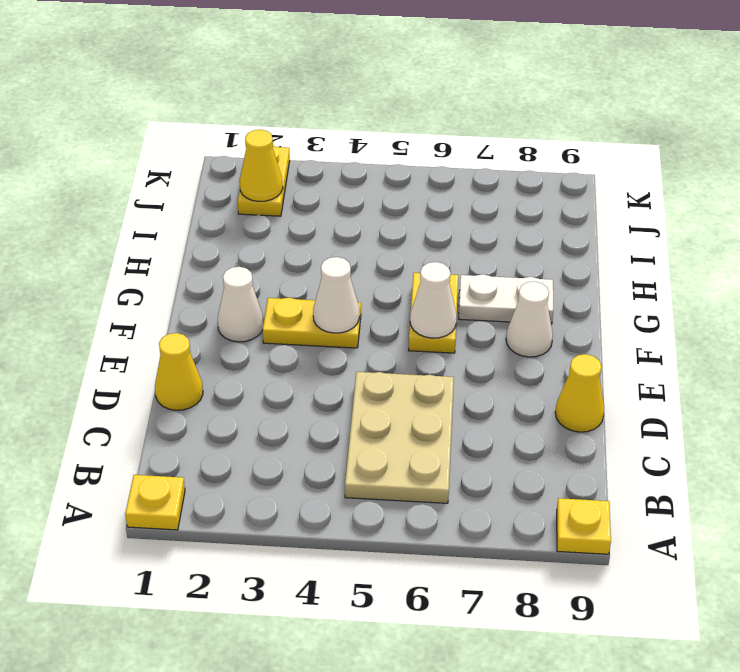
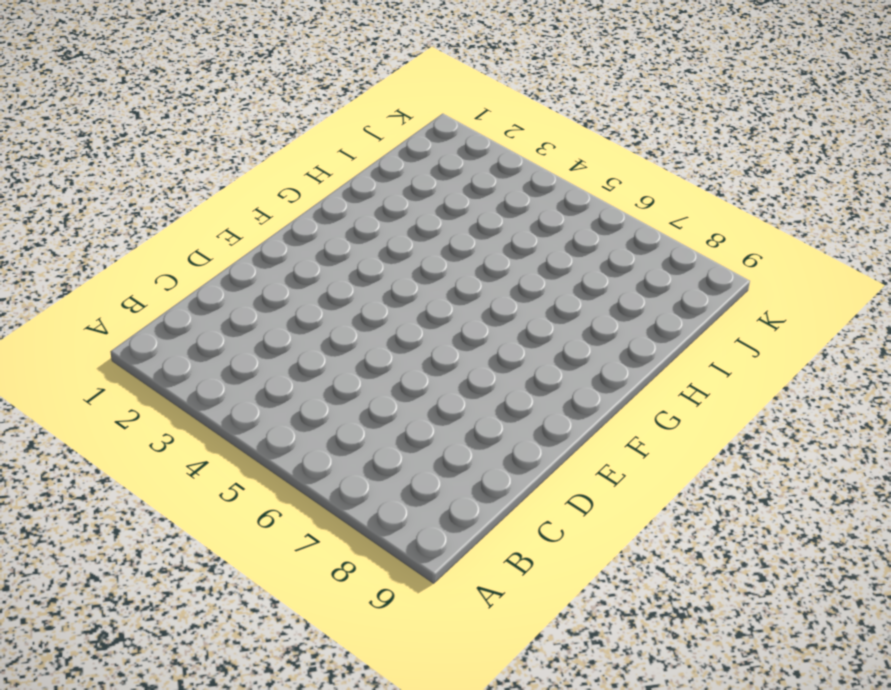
none -> yellow 1x1 plate [125,475,185,530]
none -> yellow 1x1 plate [557,498,611,554]
none -> tan 2x3 plate [345,372,454,503]

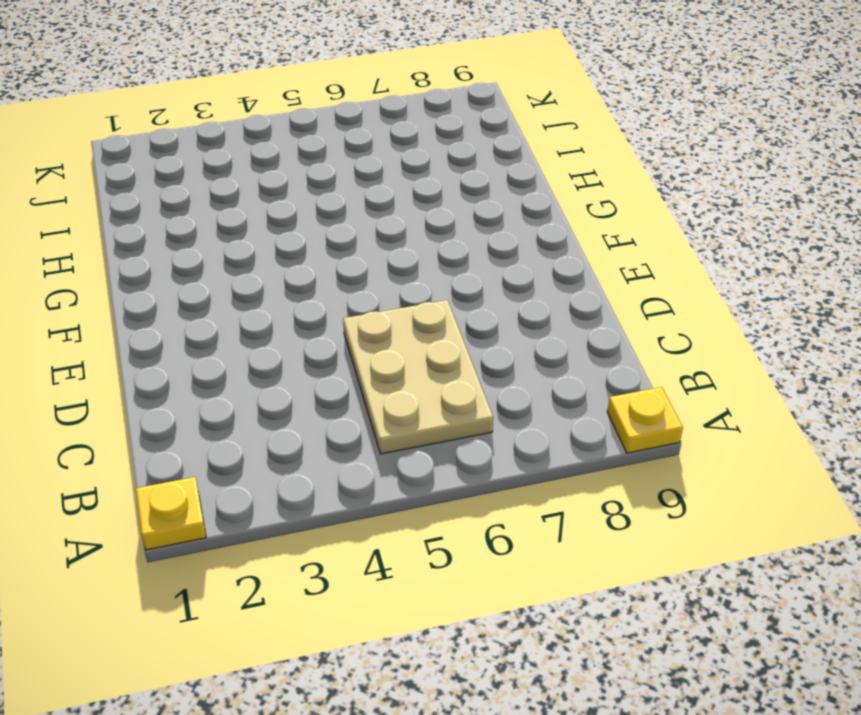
none -> yellow 1x1 cone [155,333,203,410]
none -> yellow 1x1 cone [555,354,604,432]
none -> white 1x1 cone [218,267,263,342]

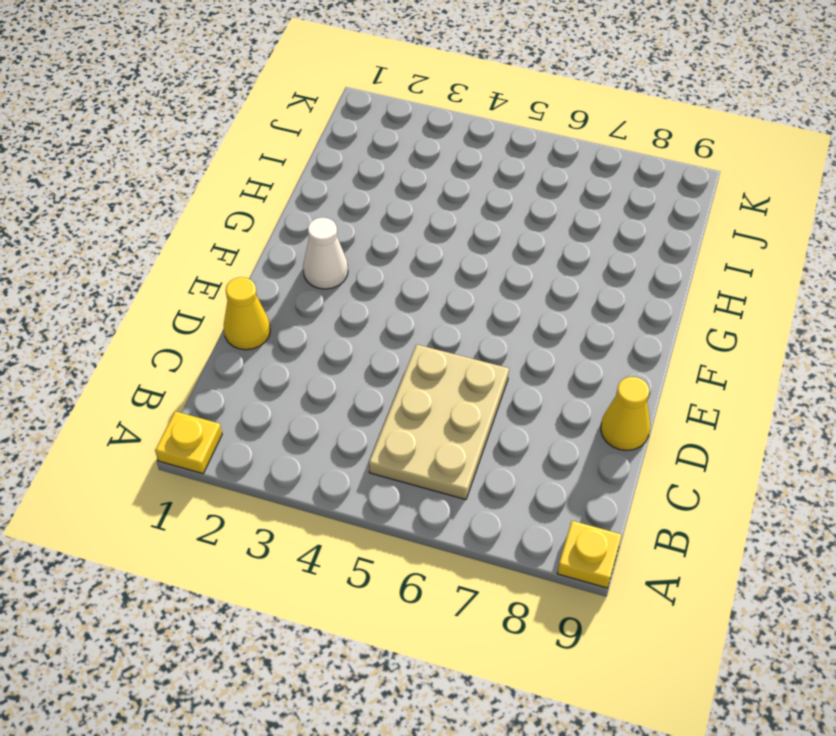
none -> yellow 1x2 plate [263,298,361,348]
none -> yellow 1x2 plate [409,273,458,353]
none -> white 1x1 cone [506,281,553,357]

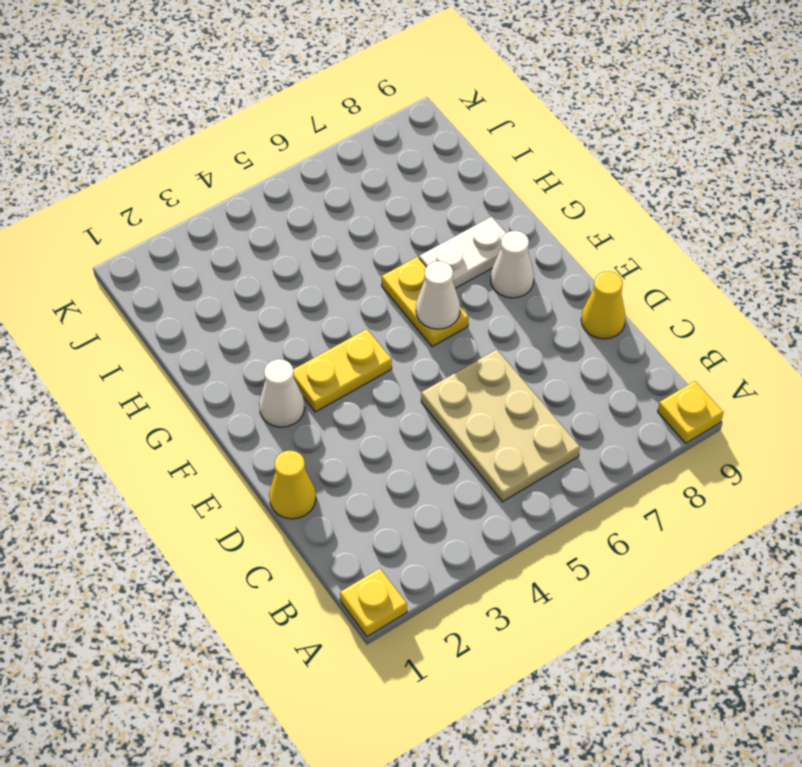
none -> yellow 1x2 plate [238,146,290,216]
none -> white 1x1 cone [313,257,359,333]
none -> yellow 1x1 cone [240,130,283,201]

